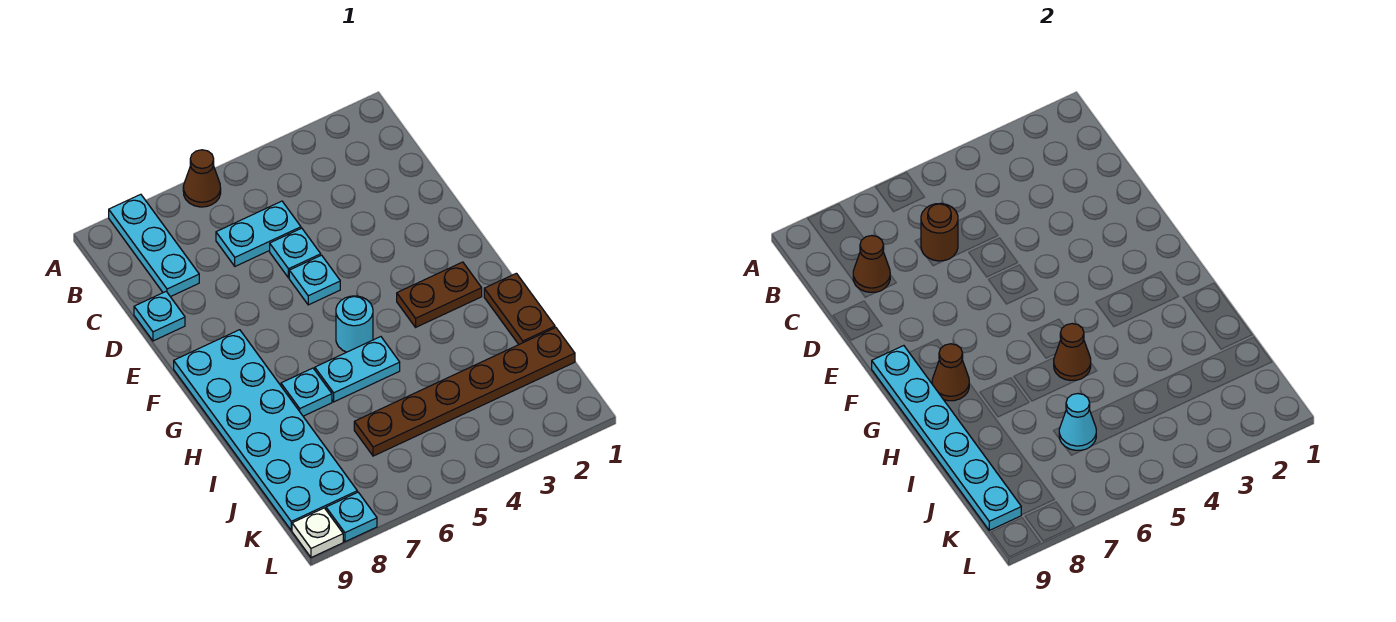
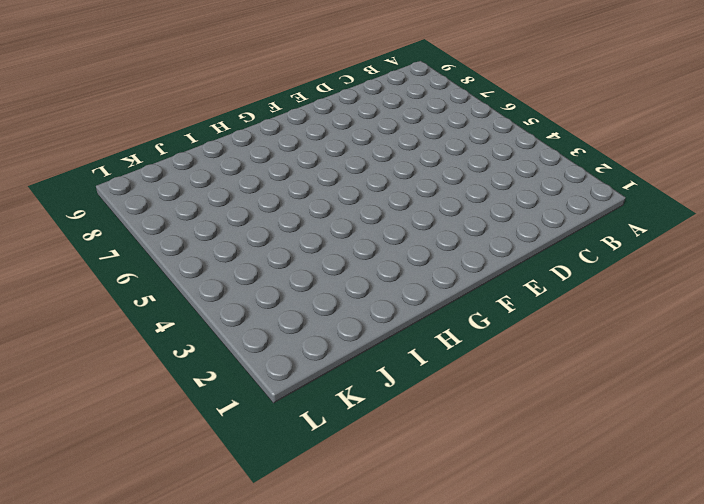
none -> brown 1x1 cone [183,150,221,207]
none -> cyan 1x3 plate [109,194,199,297]
none -> cyan 1x2 plate [216,201,301,266]

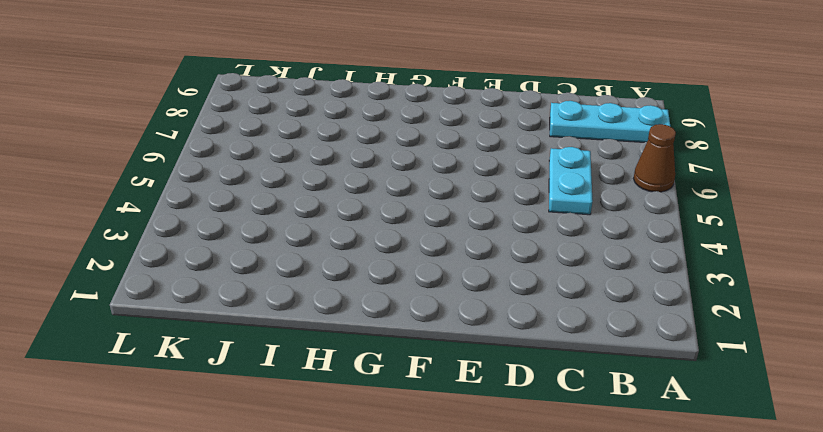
none -> cyan 1x1 plate [270,228,321,278]
none -> cyan 1x1 plate [134,292,185,341]
none -> cyan 1x1 plate [289,255,340,305]

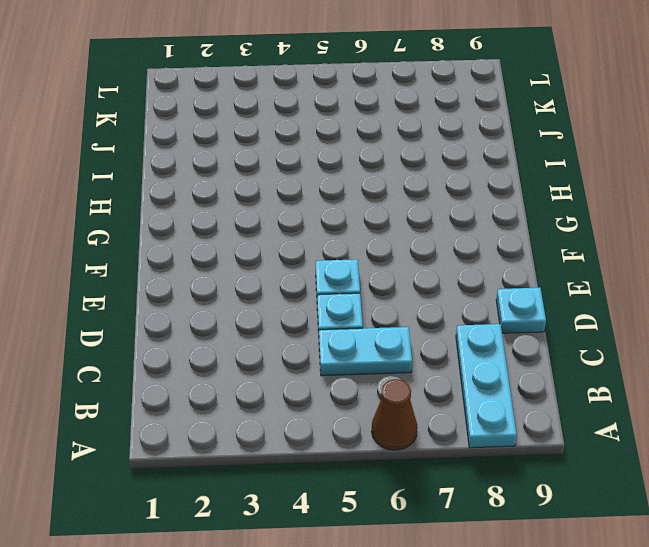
none -> cyan 2x6 plate [174,330,357,530]
none -> brown 1x2 plate [397,262,482,327]
none -> cyan 1x1 round brick [336,296,373,352]

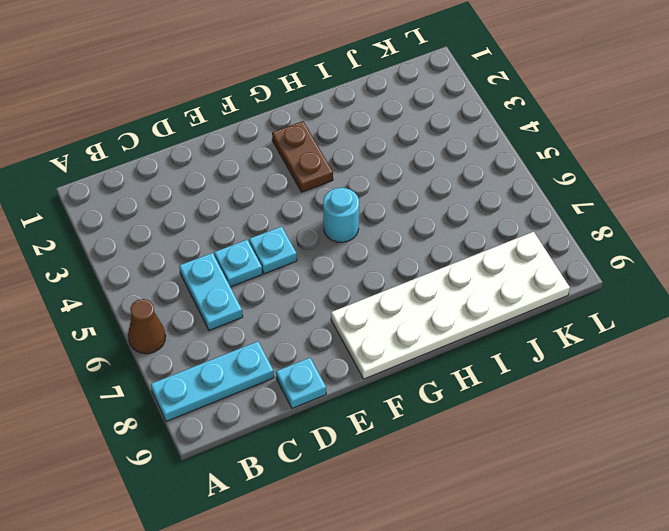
white 2x6 plate [331,232,570,379] -> cyan 2x6 plate [174,330,357,530]
none -> brown 1x2 plate [484,273,555,344]
none -> cyan 1x2 plate [315,337,400,402]
none -> cyan 1x1 plate [281,368,332,416]

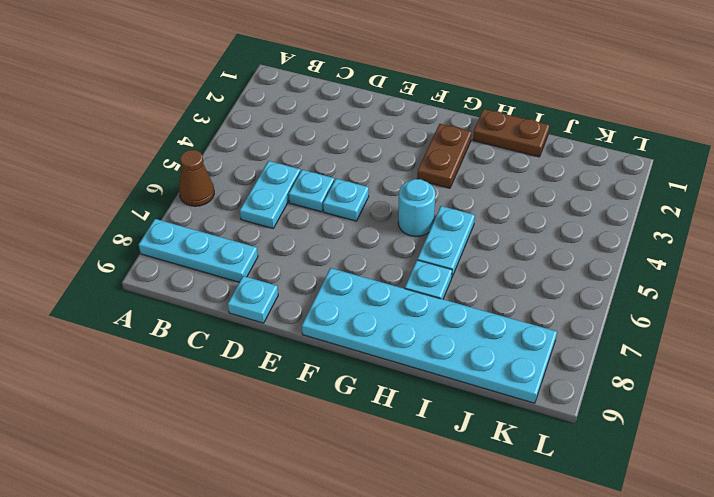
none -> brown 1x6 plate [354,328,575,456]
none -> cyan 1x1 plate [326,492,377,542]
none -> white 1x1 plate [292,508,343,558]

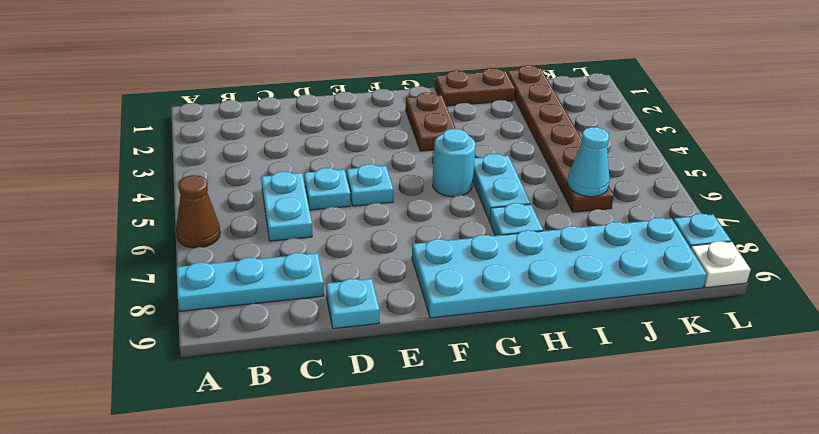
none -> brown 1x1 round brick [921,203,958,261]
none -> brown 1x1 cone [853,236,890,292]
none -> cyan 1x6 plate [872,346,1021,530]

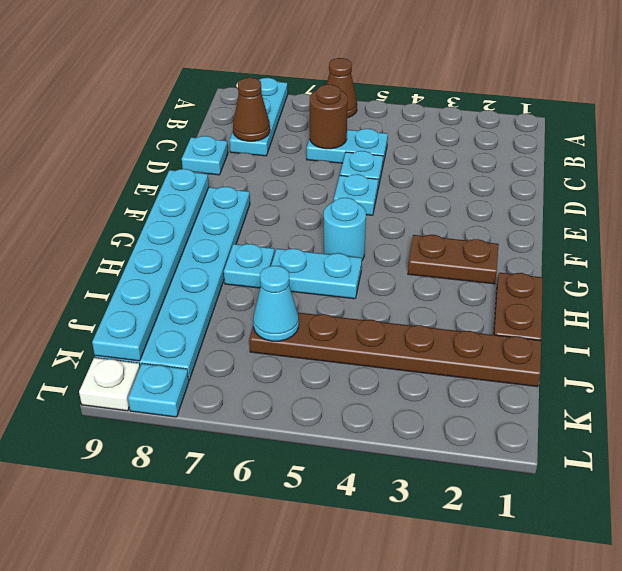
none -> brown 1x1 cone [932,344,969,401]
none -> brown 1x1 cone [1054,324,1091,381]

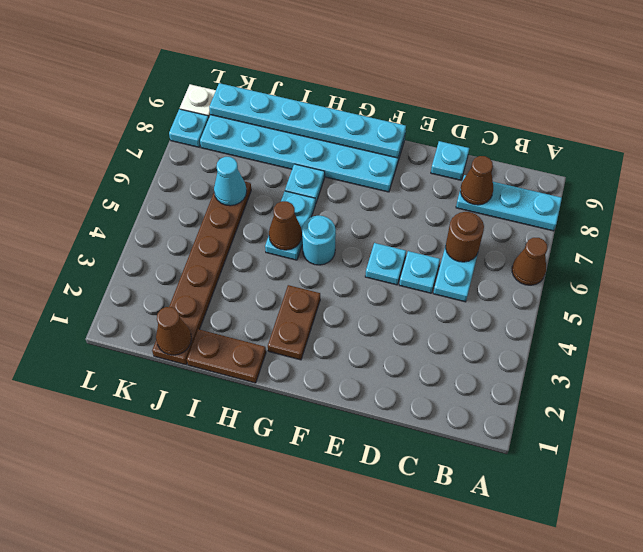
brown 1x1 cone [156,307,192,355] -> brown 1x1 cone moved to [932,344,969,401]

